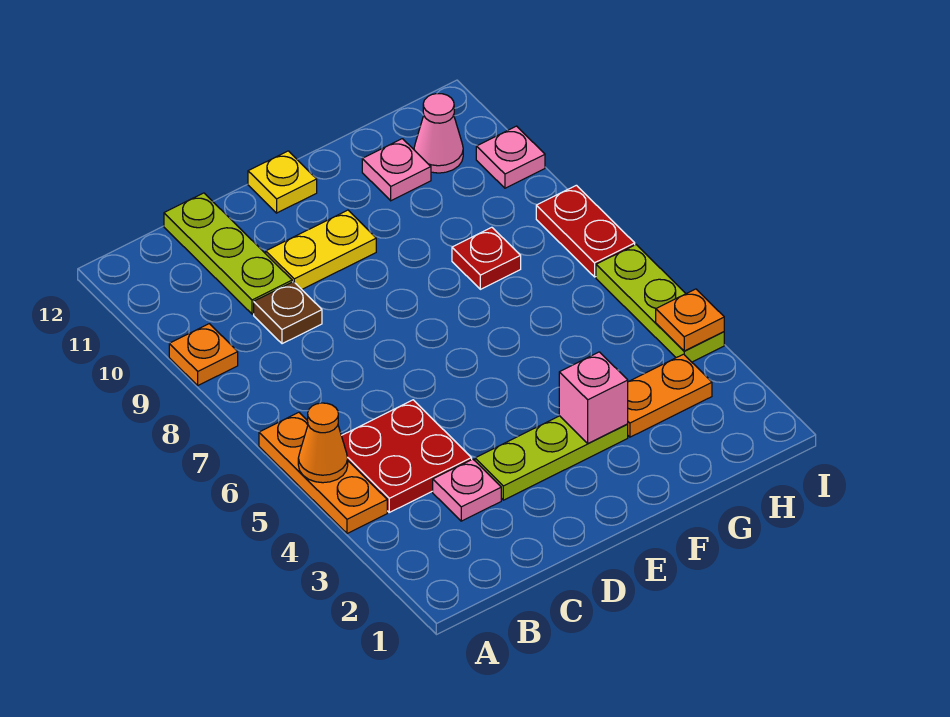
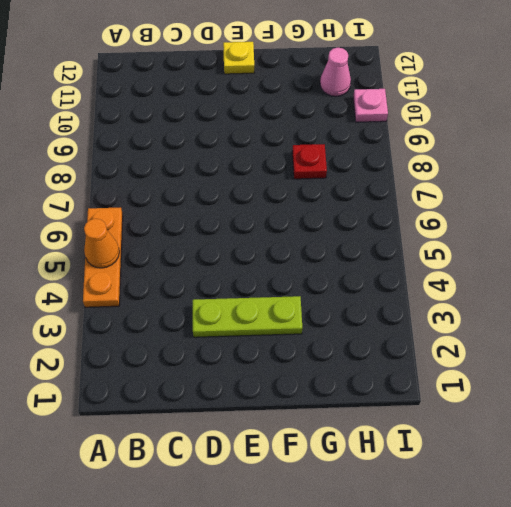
none -> orange 1x1 plate [169,324,238,385]
none -> red 2x2 plate [341,400,472,512]
none -> pink 1x1 plate [433,459,501,521]

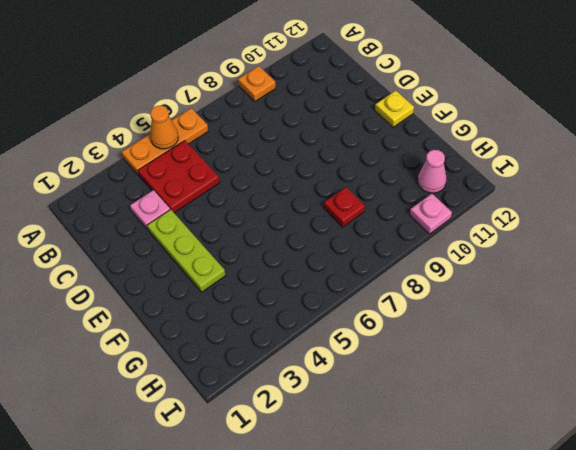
none -> brown 1x1 plate [254,282,322,344]
none -> lime 1x3 plate [164,193,292,314]
none -> yellow 1x2 plate [266,210,376,289]

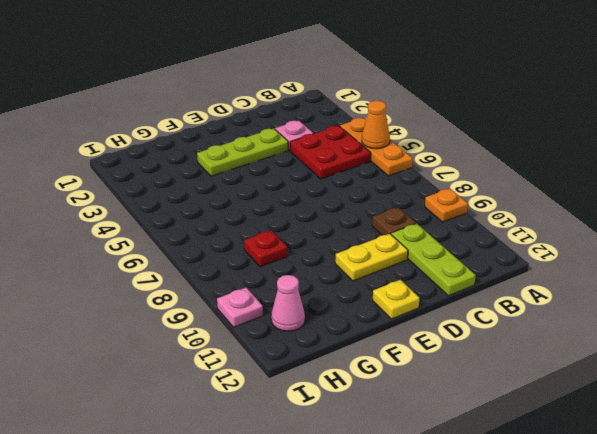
none -> orange 1x2 plate [628,354,712,437]
none -> pink 1x1 plate [362,139,431,201]
none -> lime 1x3 plate [596,245,724,362]

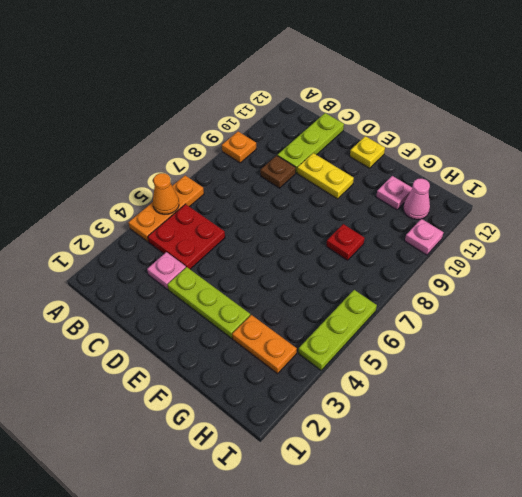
none -> red 1x2 plate [536,185,635,277]
none -> pink 1x1 brick [559,352,628,443]
none -> orange 1x1 plate [656,289,724,351]

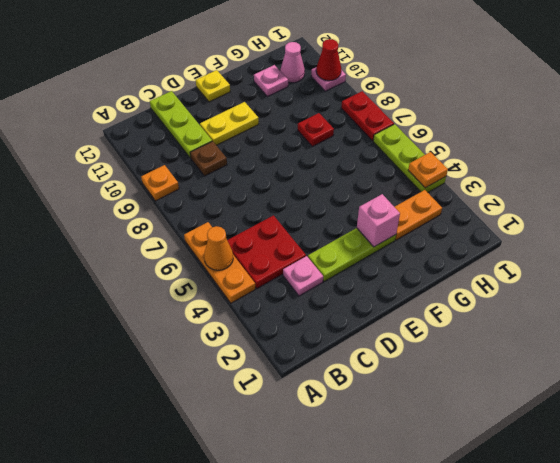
red 1x1 cone [316,39,341,81] -> none

